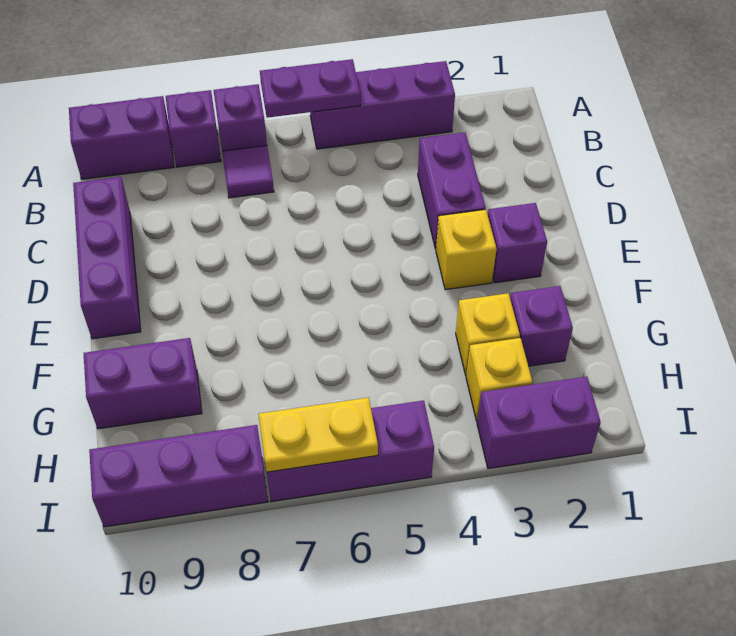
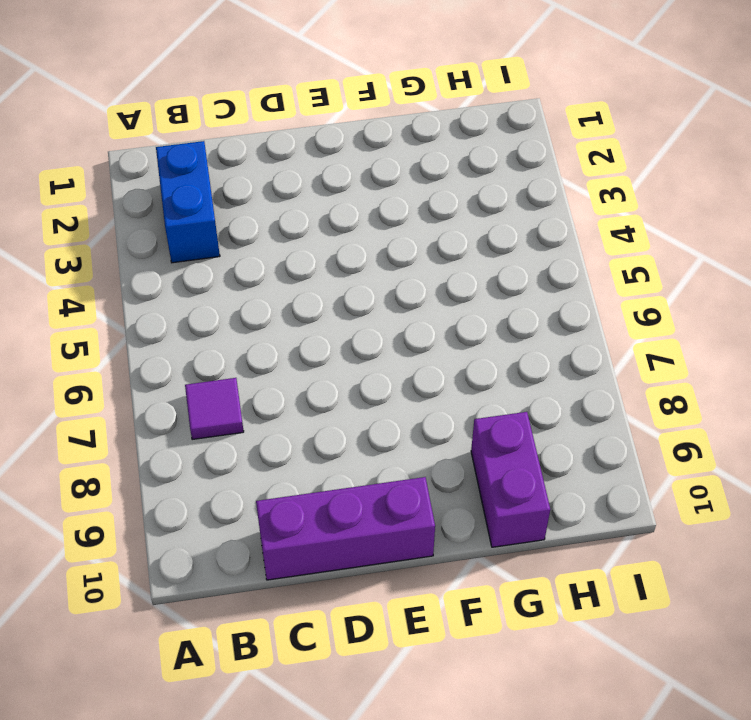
blue 1x2 brick [156,141,220,263] -> none
none -> purple 1x3 brick [310,61,455,149]
none -> purple 1x1 brick [214,84,267,151]
none -> purple 1x1 brick [166,90,221,167]

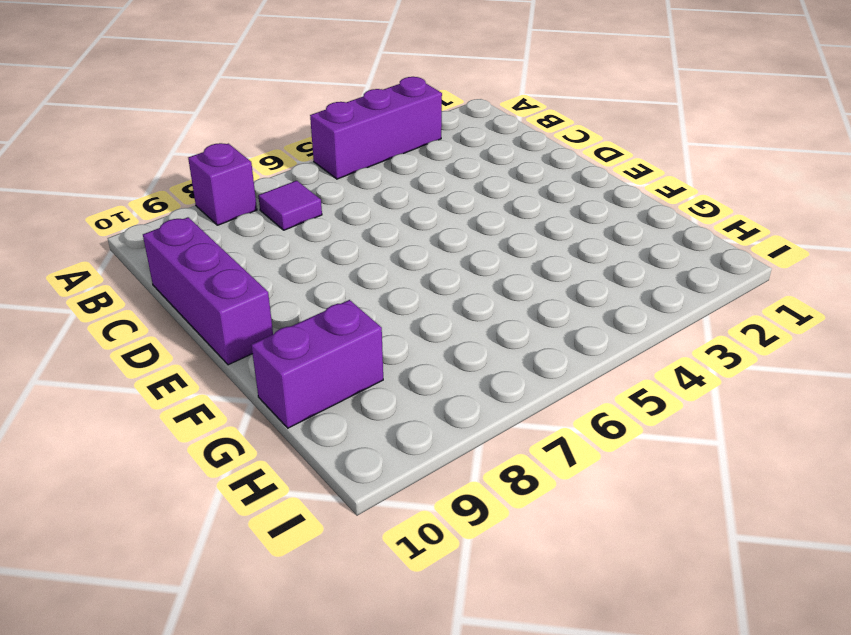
none -> purple 1x1 brick [214,84,267,151]
none -> purple 1x2 brick [69,96,174,179]
none -> purple 1x2 brick [418,132,486,249]

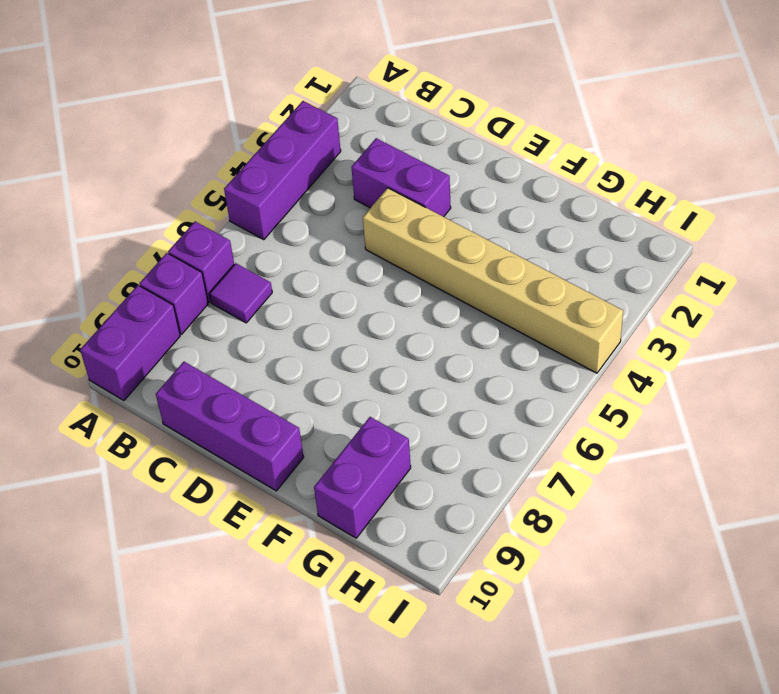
tan 1x6 brick [363,188,623,373] -> none
none -> purple 1x1 brick [488,203,547,283]
none -> yellow 1x1 brick [436,210,497,290]
none -> purple 1x1 brick [510,286,573,366]

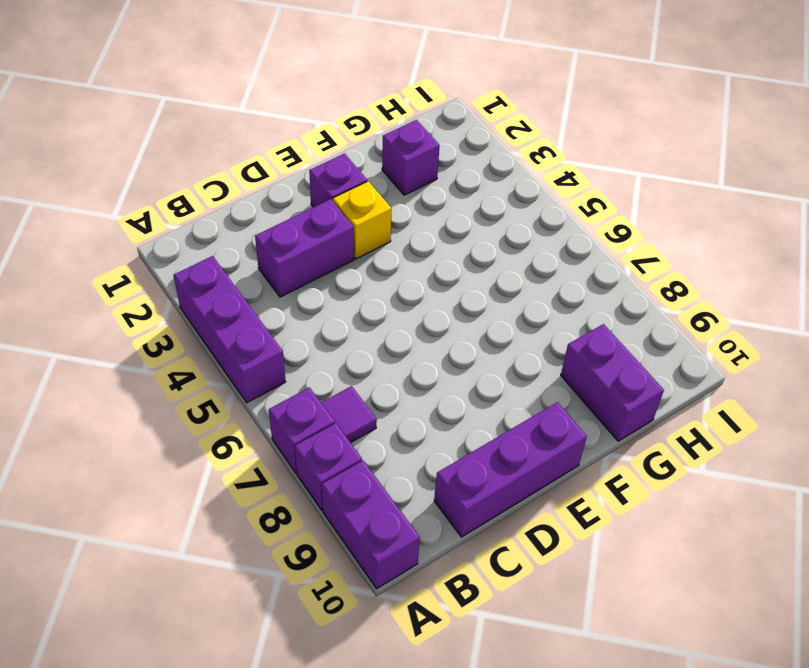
none -> yellow 1x1 brick [456,293,520,375]
none -> yellow 1x1 brick [466,338,533,421]
none -> purple 1x2 brick [477,377,601,469]

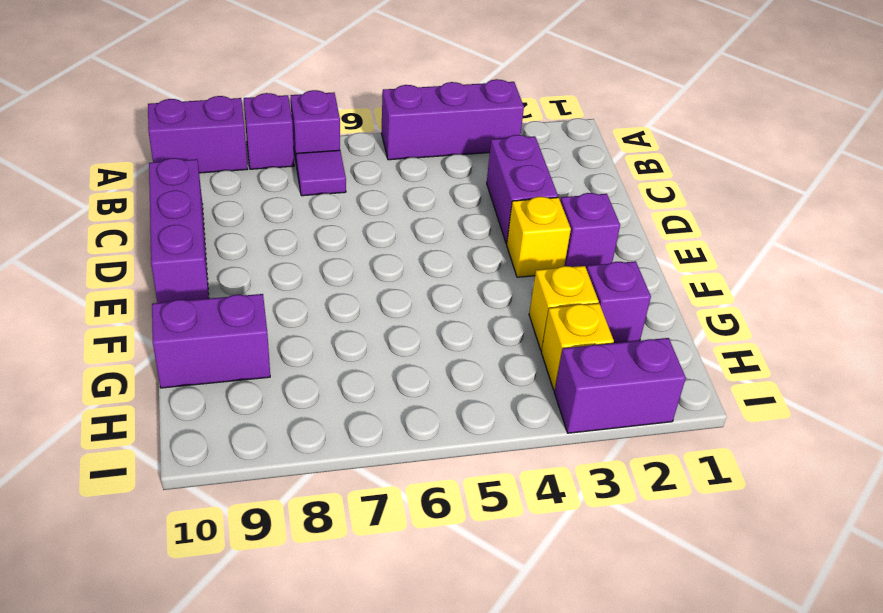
none -> purple 1x3 brick [267,400,434,502]
none -> purple 1x3 brick [89,425,268,527]
none -> purple 1x2 plate [260,59,360,118]

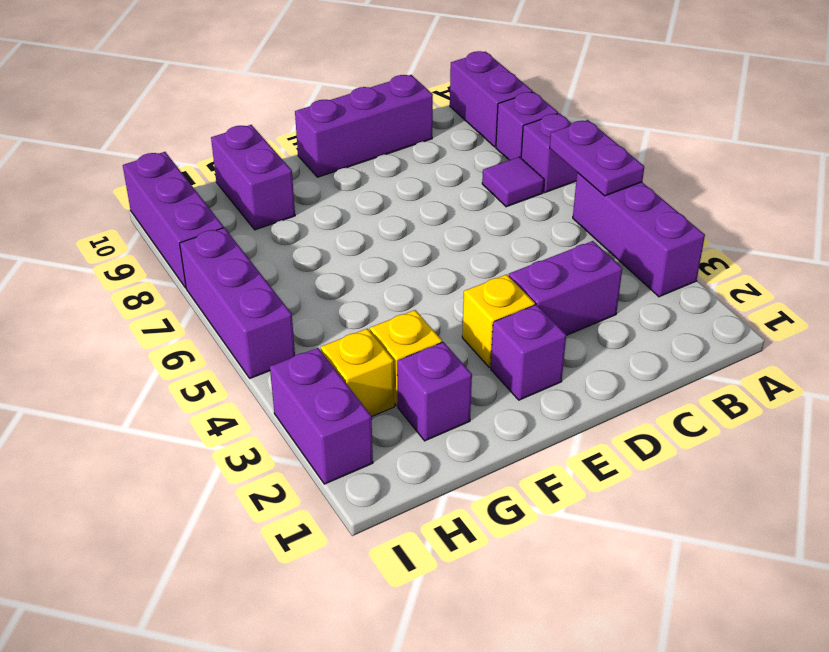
none -> yellow 1x2 plate [258,398,378,472]

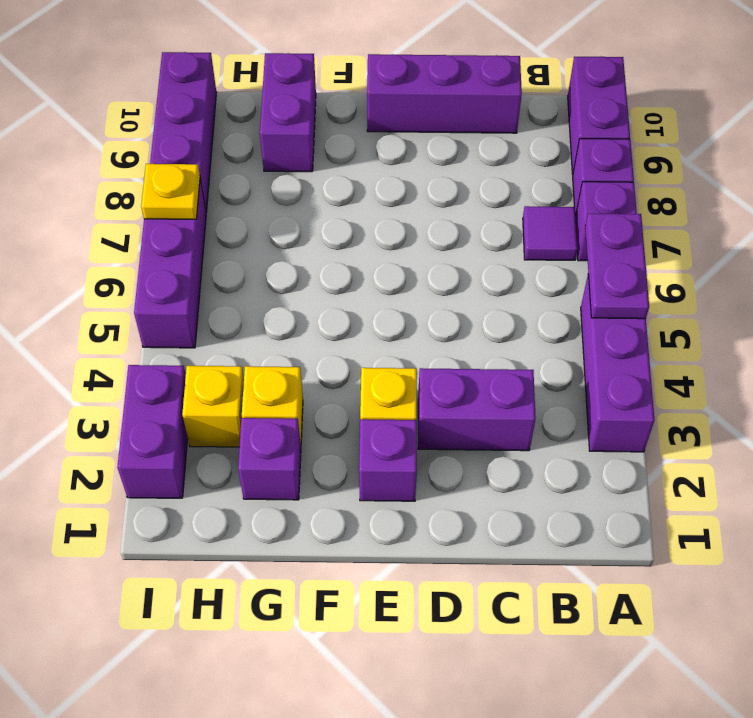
yellow 1x1 plate [141,164,200,219] -> yellow 1x2 plate [258,398,378,472]

